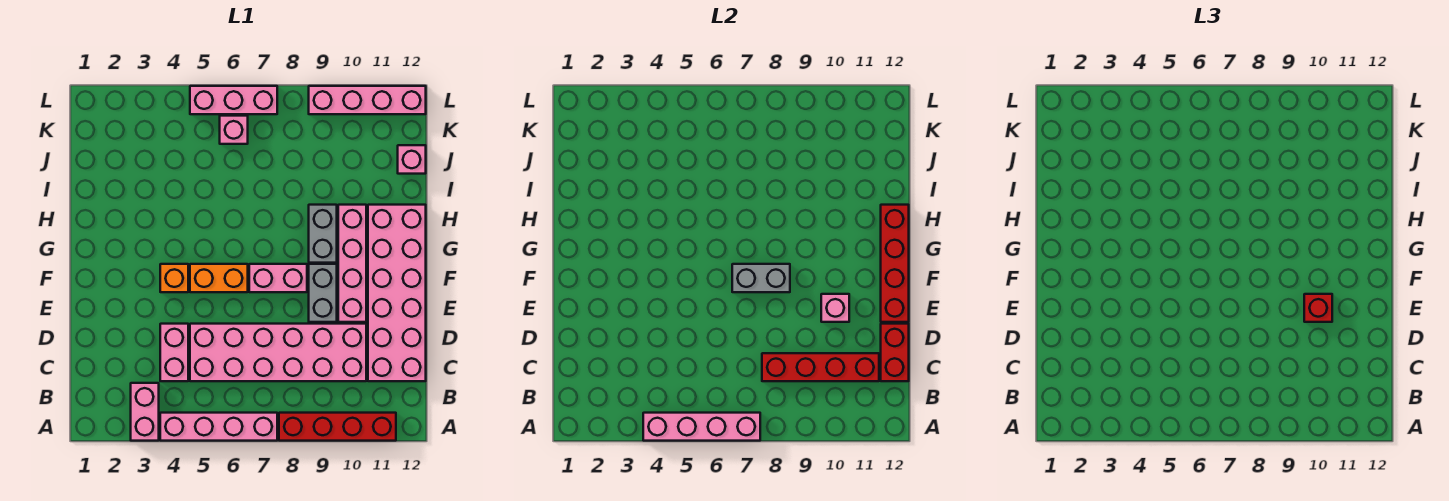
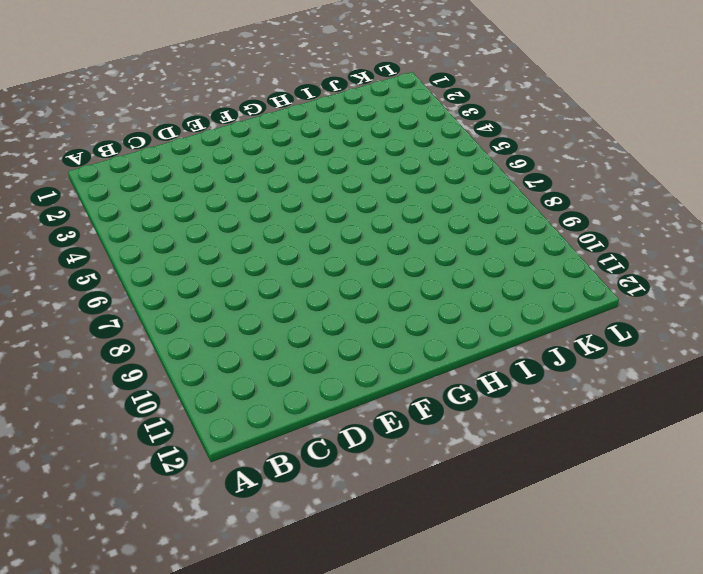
none -> pink 1x2 brick [131,383,159,441]
none -> pink 1x4 brick [160,413,277,441]
none -> red 1x4 brick [279,413,396,441]

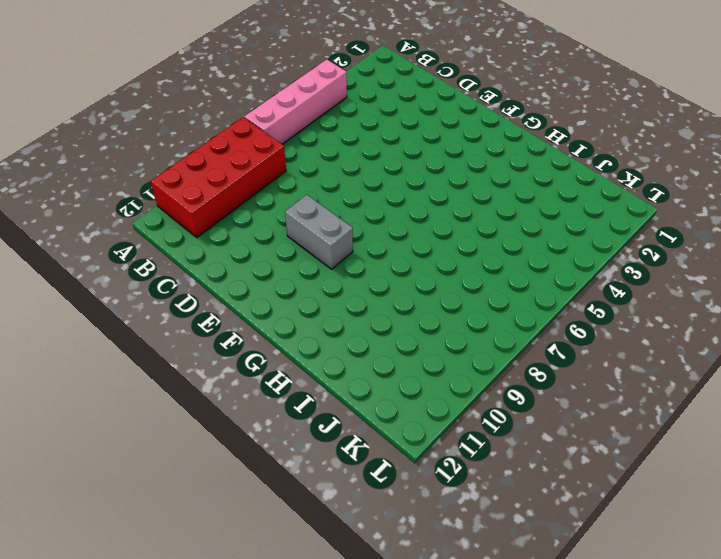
red 2x4 brick [151,117,286,237] -> red 1x4 brick [279,413,396,441]
none -> pink 1x2 brick [131,383,159,441]
none -> pink 1x2 brick [160,324,188,381]
none -> pink 2x6 brick [190,324,366,381]

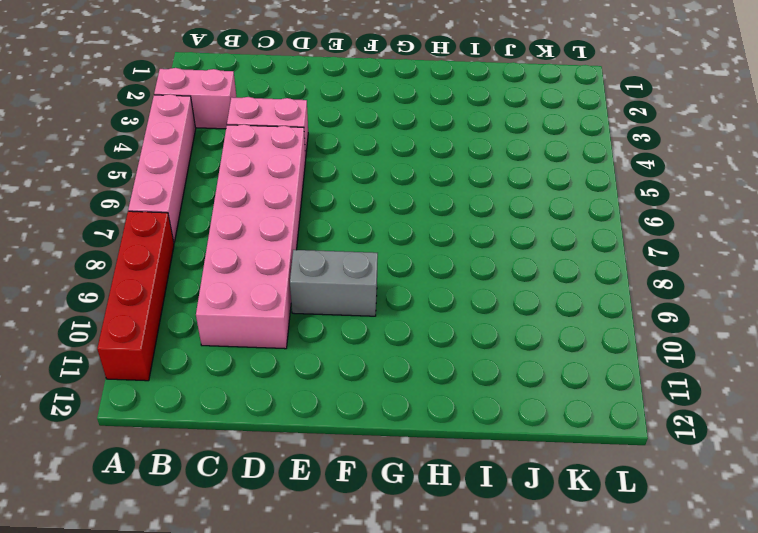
none -> pink 2x6 brick [368,205,426,381]
none -> pink 1x4 brick [338,205,366,322]
none -> orange 1x1 brick [160,264,188,292]

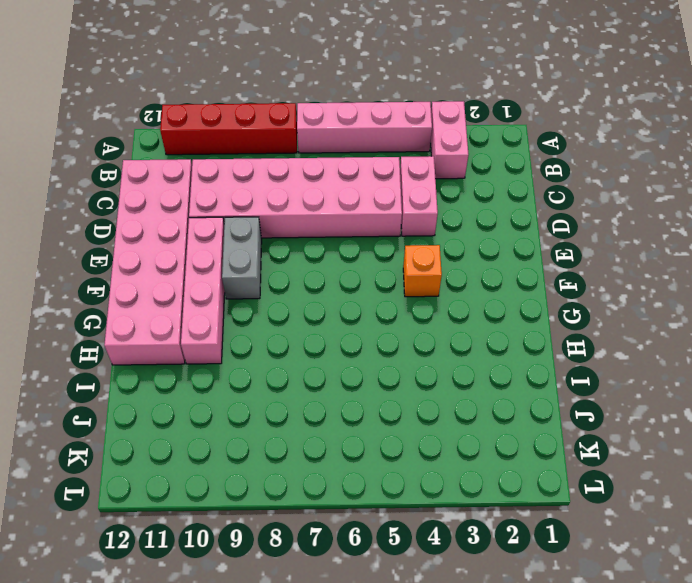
none -> orange 1x2 brick [190,264,248,292]
none -> pink 1x2 brick [249,264,307,292]
none -> grey 1x2 brick [309,205,337,263]

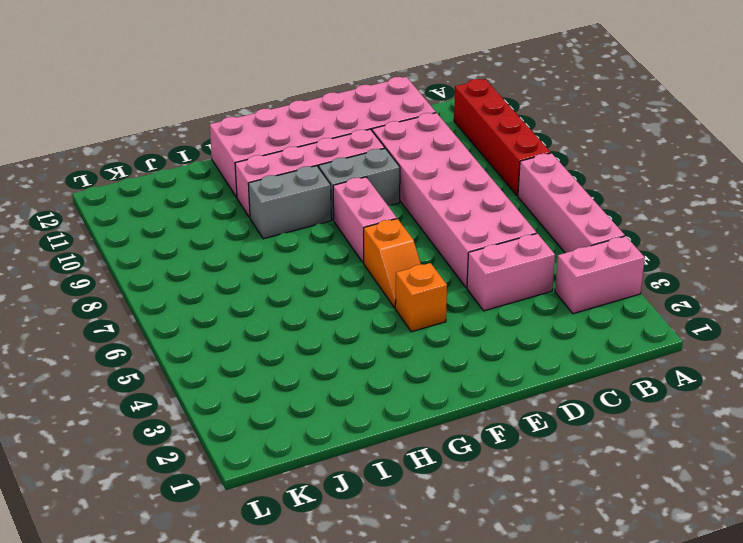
orange 1x2 slope [364,219,421,308] -> orange 1x2 brick [190,264,248,292]
none -> pink 1x1 brick [398,145,426,174]
none -> pink 1x1 brick [220,116,248,144]
none -> pink 1x3 brick [190,86,277,114]

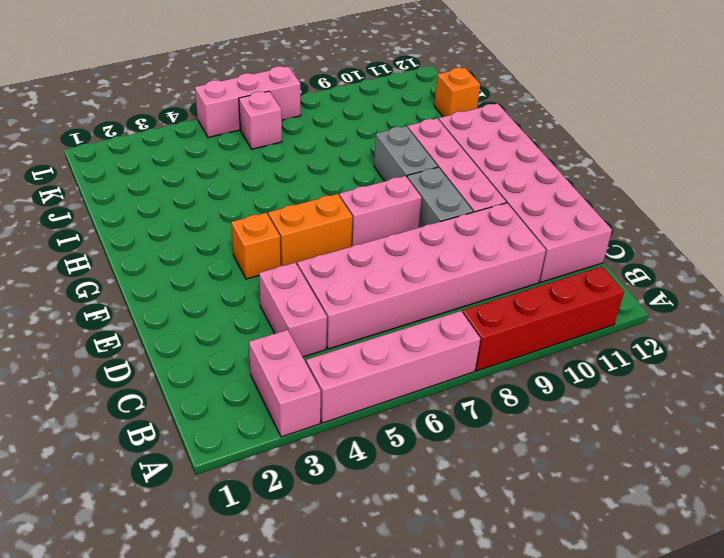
orange 1x1 brick [434,68,480,117] -> pink 1x1 brick [398,145,426,174]
none -> pink 1x4 brick [309,86,426,114]
none -> pink 1x4 brick [643,413,760,441]
none -> red 1x4 brick [762,353,879,381]

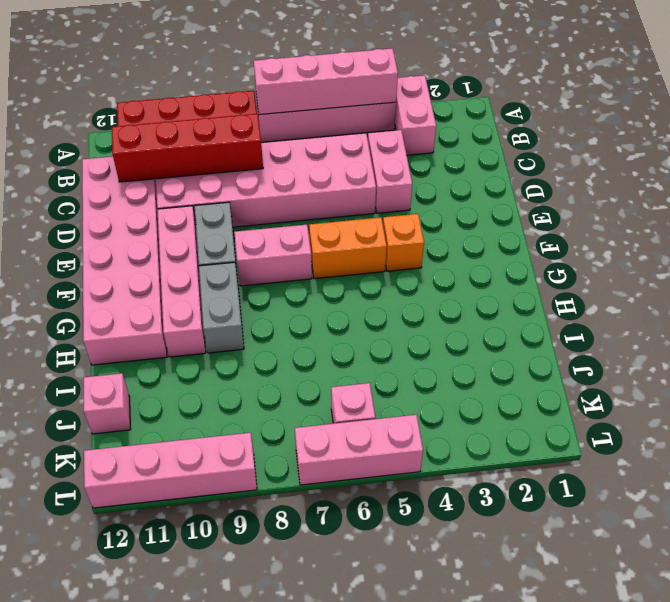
none -> red 1x2 brick [881,324,909,381]
none -> pink 1x1 brick [821,294,849,322]
none -> red 1x4 brick [881,205,909,322]

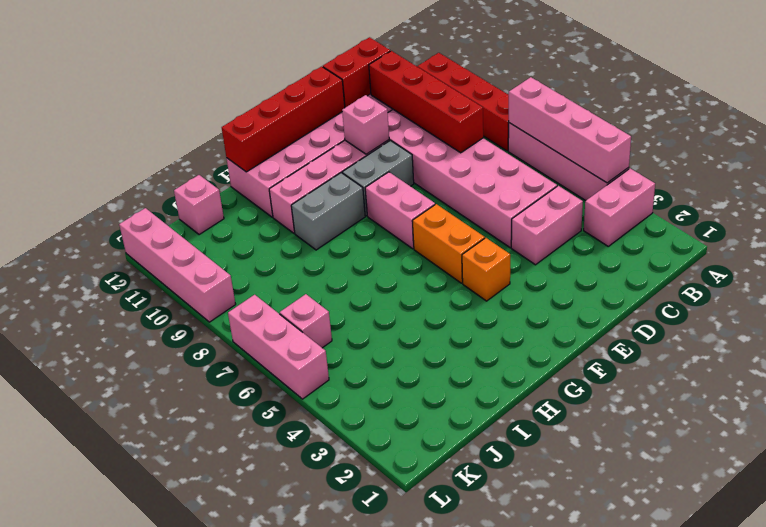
none -> grey 1x2 brick [732,264,790,292]
none -> red 1x1 brick [1304,294,1332,322]

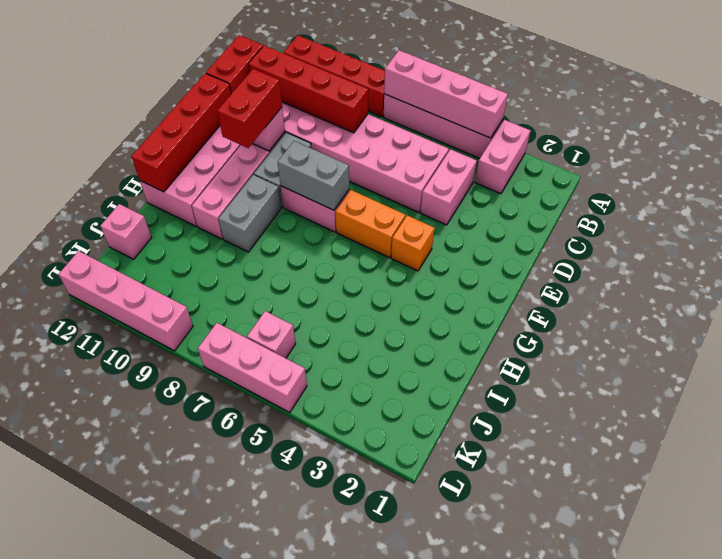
red 1x2 brick [218,69,282,148] -> red 1x1 brick [1304,294,1332,322]

